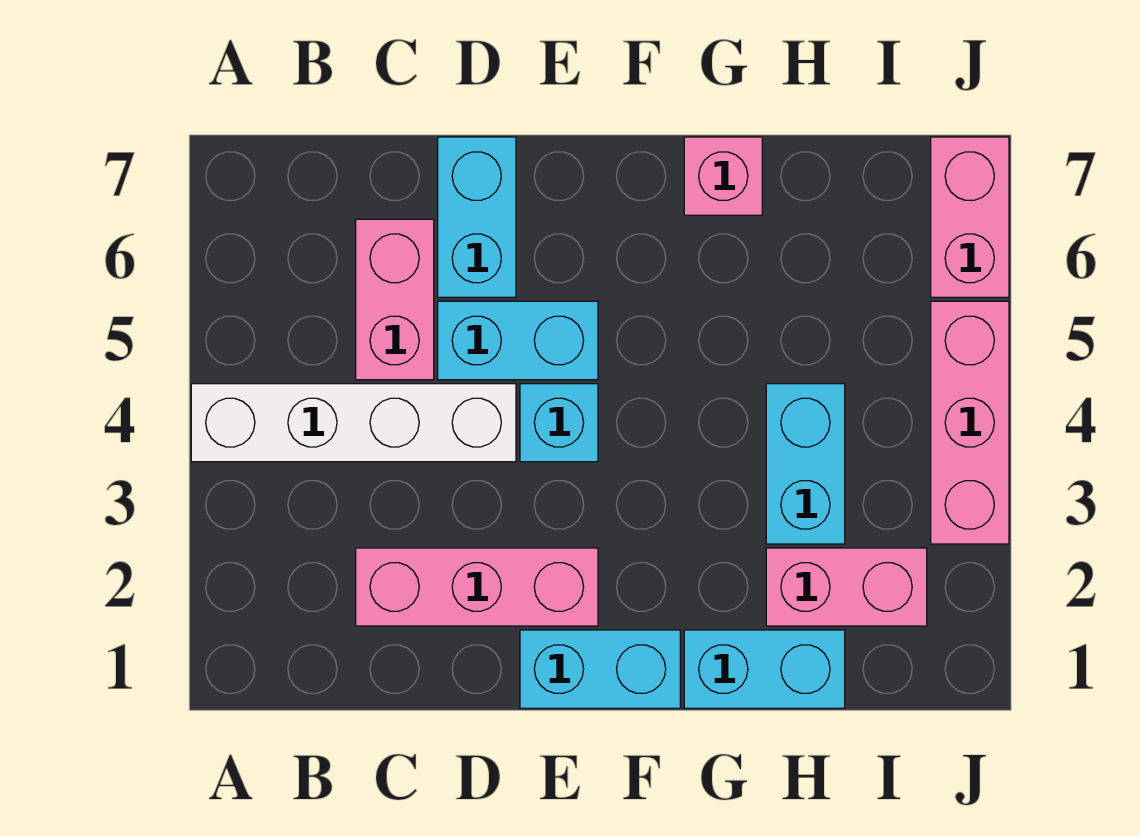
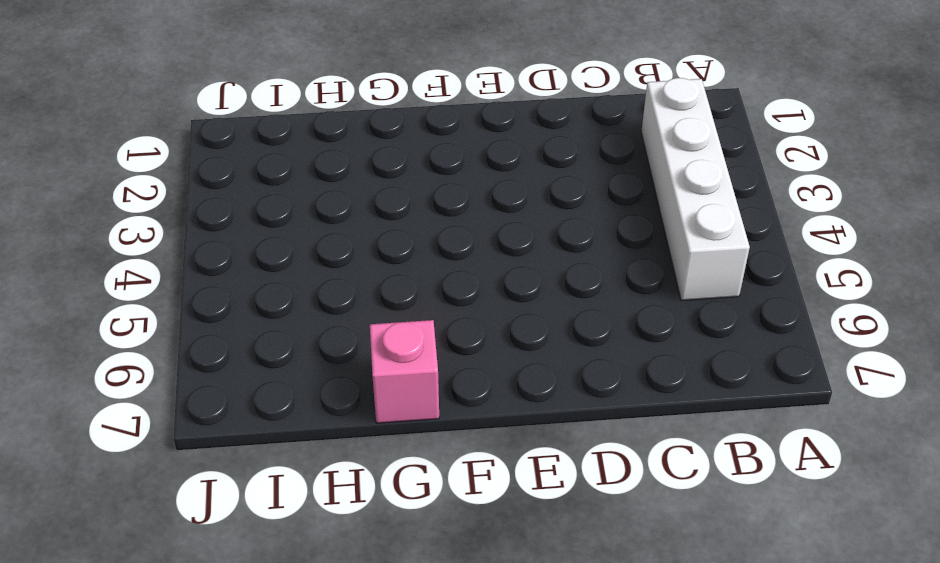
white 1x4 brick [641,78,750,300] -> white 1x4 brick turned to [191,384,516,462]
none -> pink 1x3 brick [356,548,598,626]
none -> pink 1x2 brick [356,219,434,380]
none -> cyan 1x2 brick [438,301,598,380]

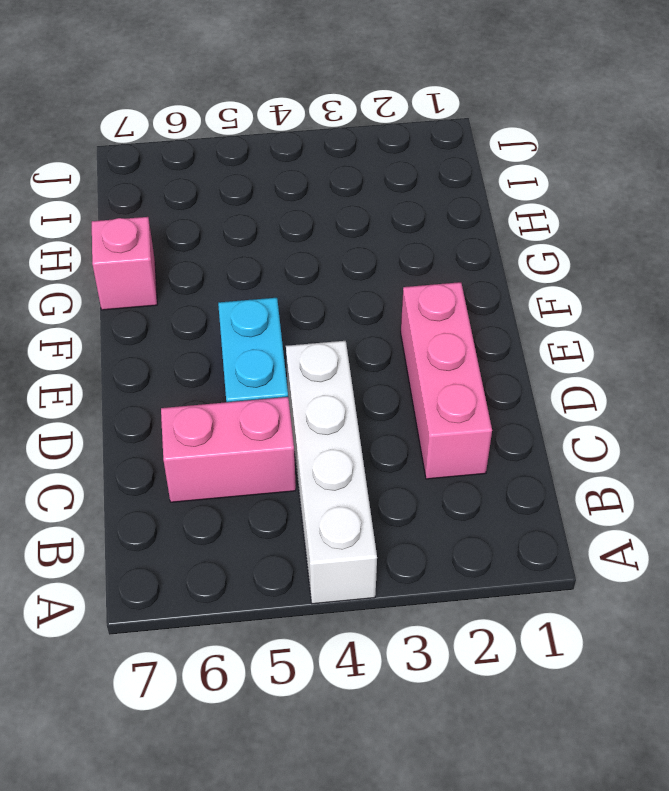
none -> cyan 1x2 brick [438,137,516,297]
none -> cyan 1x2 brick [520,630,680,708]
none -> cyan 1x1 brick [520,384,598,462]

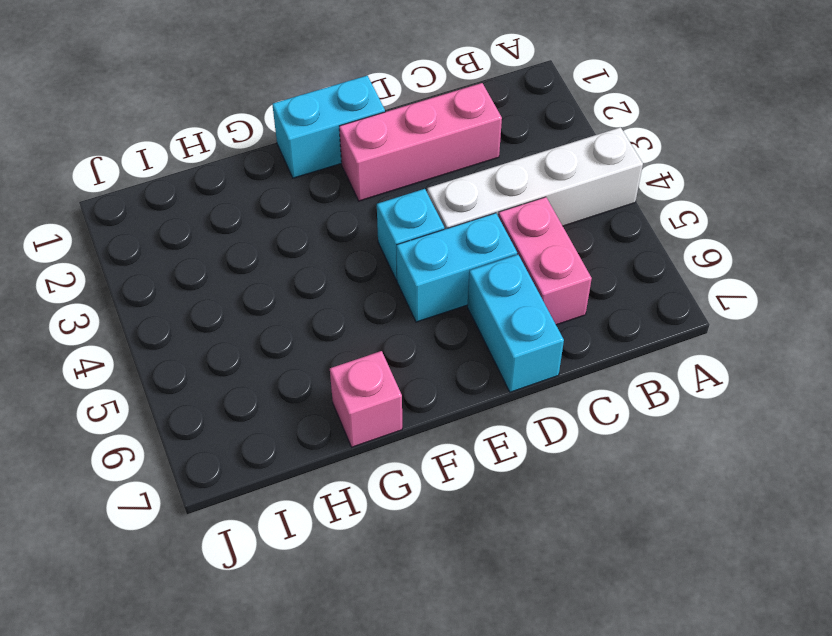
none -> cyan 1x2 brick [684,630,845,708]
none -> pink 1x2 brick [766,548,927,626]
none -> cyan 1x2 brick [766,384,845,544]

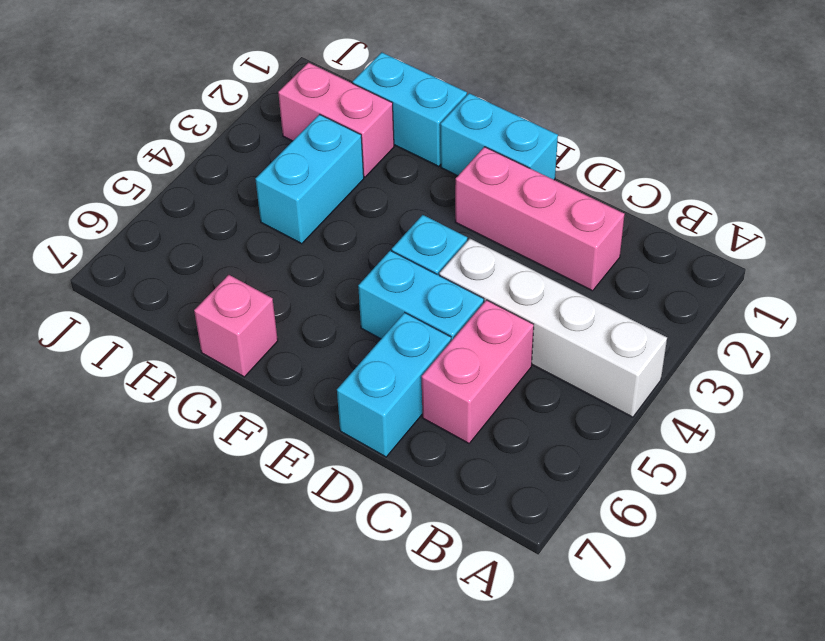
none -> pink 1x3 brick [931,301,1009,544]
none -> pink 1x2 brick [931,137,1009,297]

